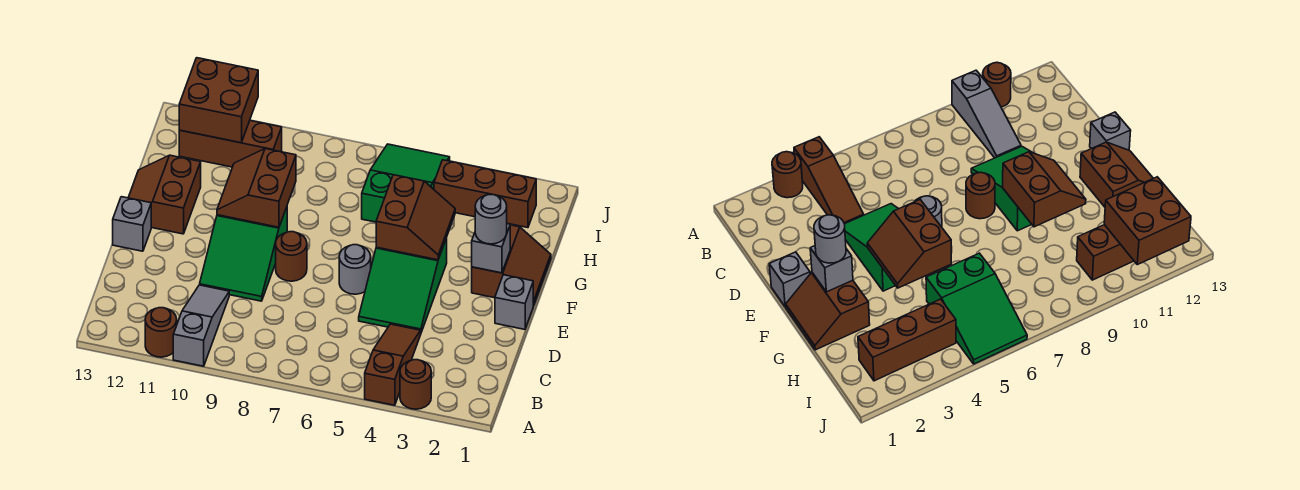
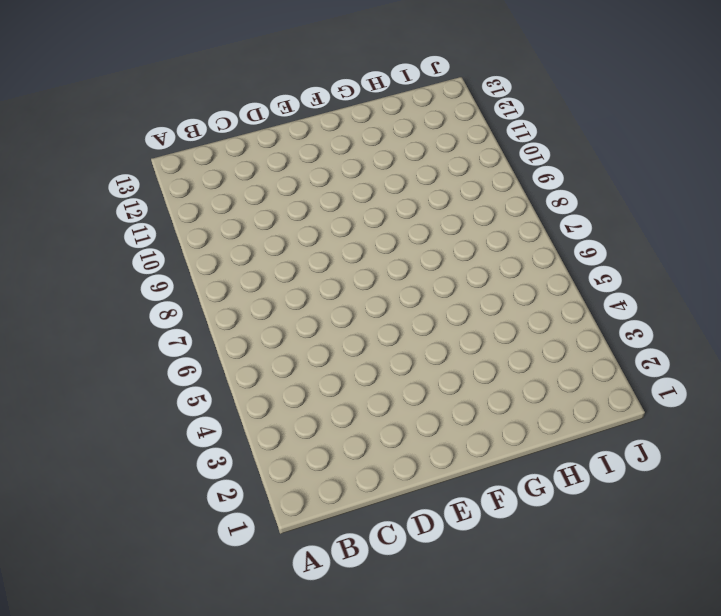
none -> brown 1x1 round brick [400,360,431,409]
none -> brown 1x3 slope [365,324,421,405]
none -> grey 1x3 slope [173,285,229,366]

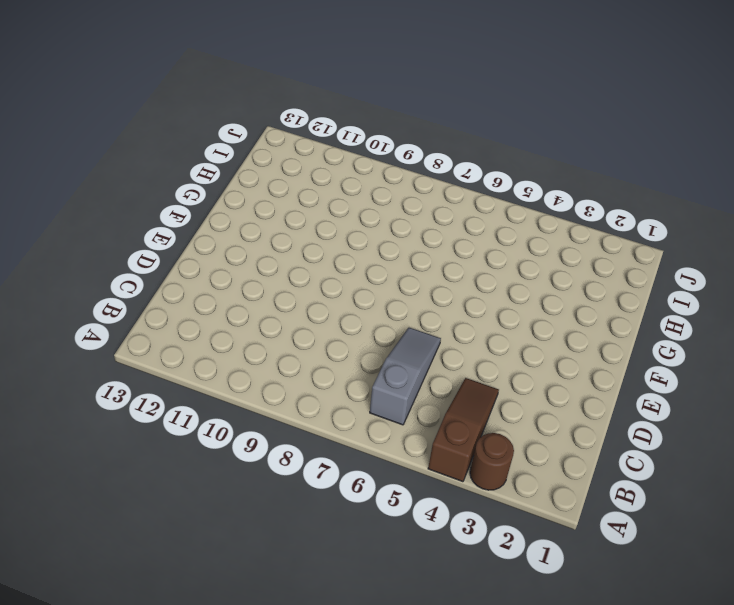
grey 1x3 slope [370,328,441,425] -> grey 1x3 slope moved to [173,285,229,366]
none -> brown 1x1 round brick [145,308,177,357]
none -> green 2x3 slope [359,238,447,332]
none -> green 2x3 slope [200,207,287,301]

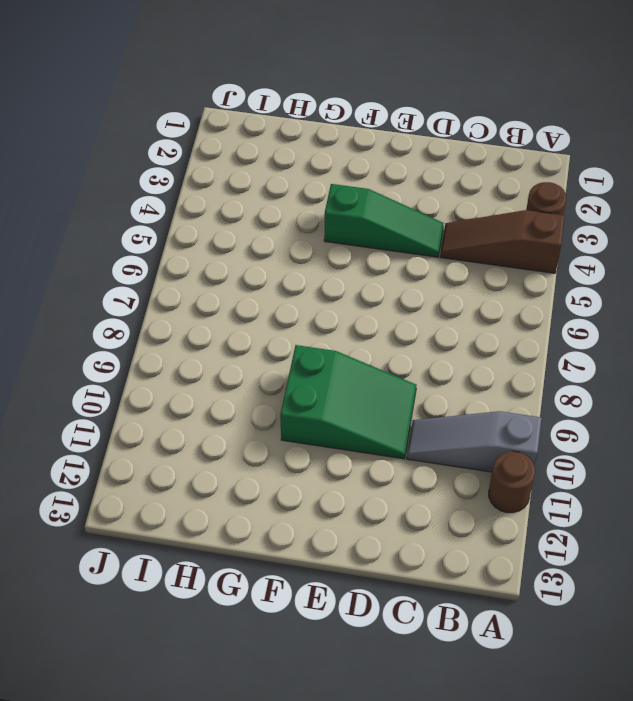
green 1x3 slope [324,184,444,257] -> green 2x3 slope [359,238,447,332]
none -> grey 1x1 brick [495,275,533,329]
none -> grey 1x1 round brick [339,245,371,294]
none -> brown 1x1 round brick [276,232,307,281]

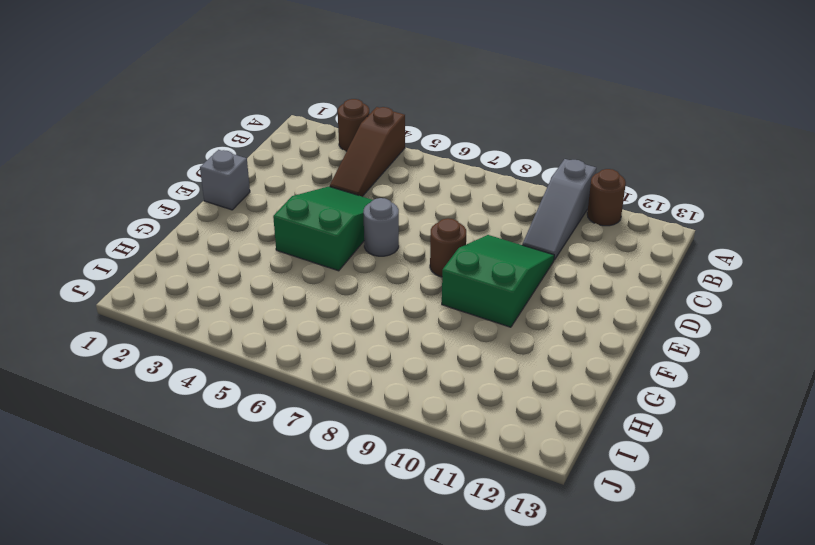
none -> grey 1x1 brick [113,197,151,251]
none -> brown 2x2 slope [472,225,551,306]
none -> brown 2x2 slope [128,155,201,234]

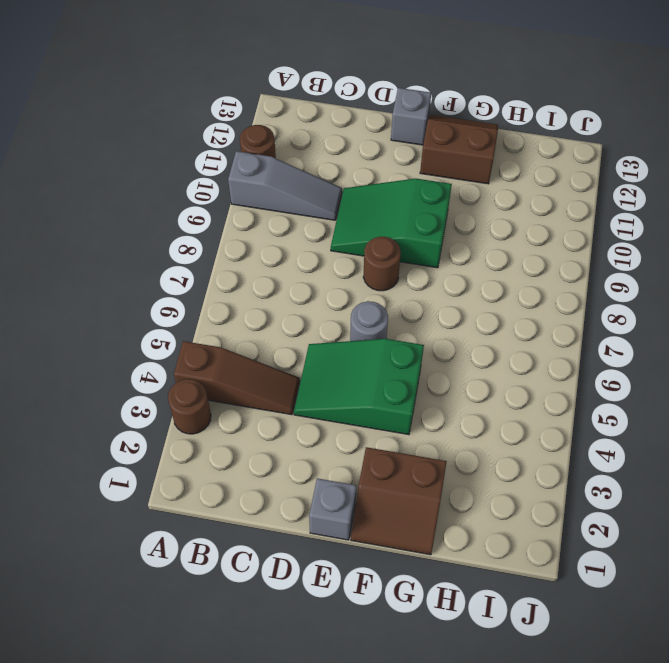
none -> green 2x3 slope [362,144,450,222]
none -> brown 1x3 brick [434,160,536,228]
none -> brown 1x3 brick [179,120,282,167]

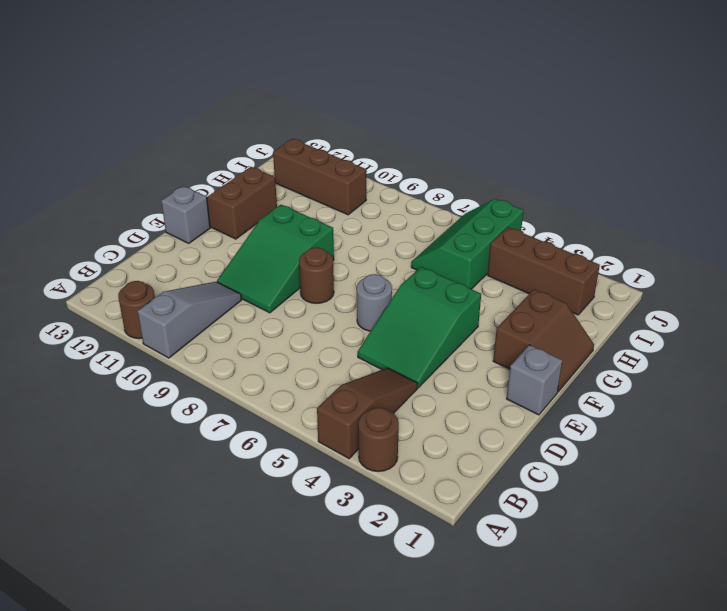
green 2x3 slope [411,199,524,289] -> green 2x3 slope turned to [362,144,450,222]
none -> grey 1x1 brick [472,224,510,273]
none -> brown 2x2 slope [376,175,455,260]
none -> brown 2x2 slope [217,149,296,227]

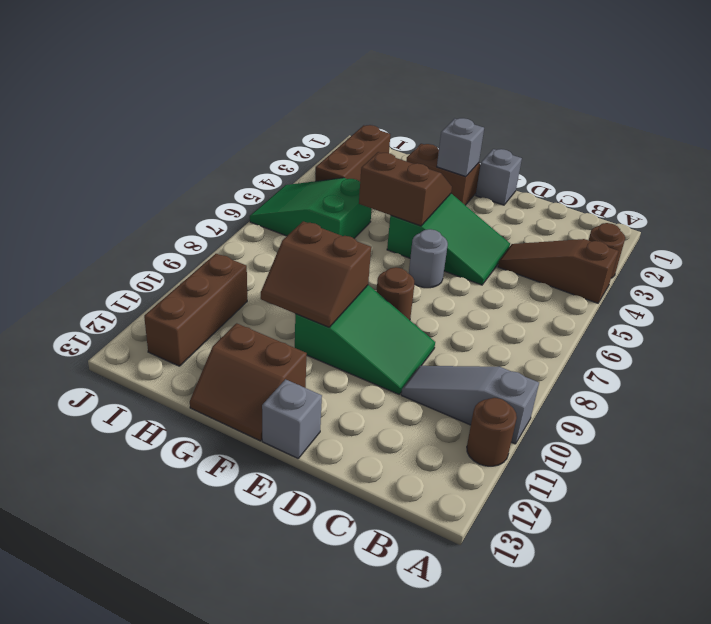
none -> brown 2x2 brick [179,58,258,143]
none -> grey 1x1 round brick [475,195,507,244]

